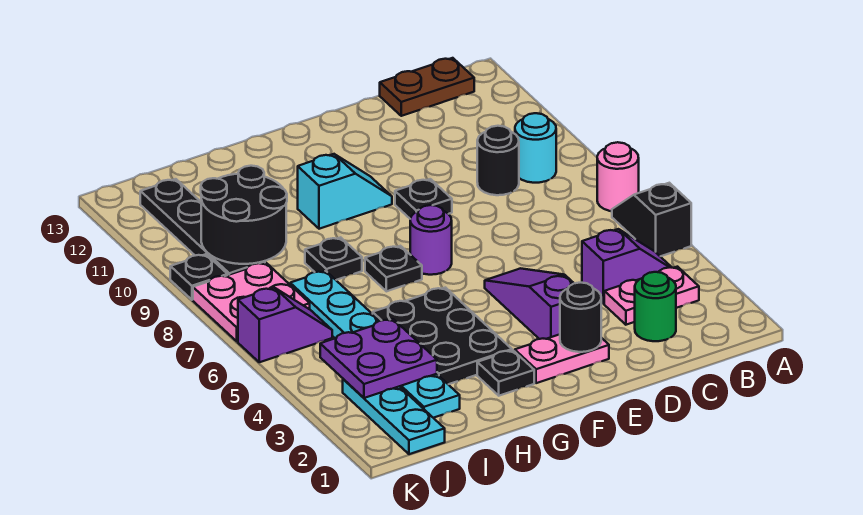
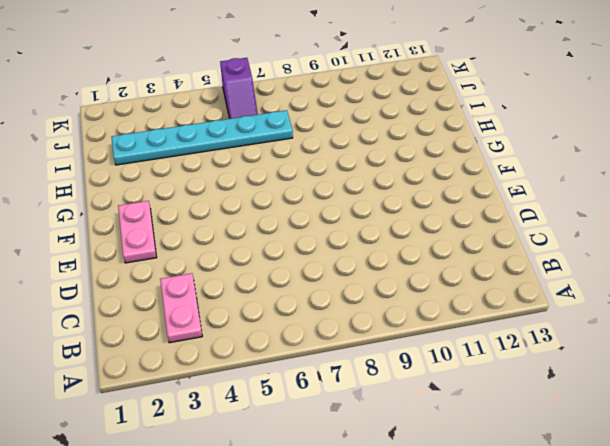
none -> black 1x2 slope [612,183,691,256]
none -> pink 1x1 round brick [597,142,639,211]
none -> purple 1x2 slope [582,229,672,304]

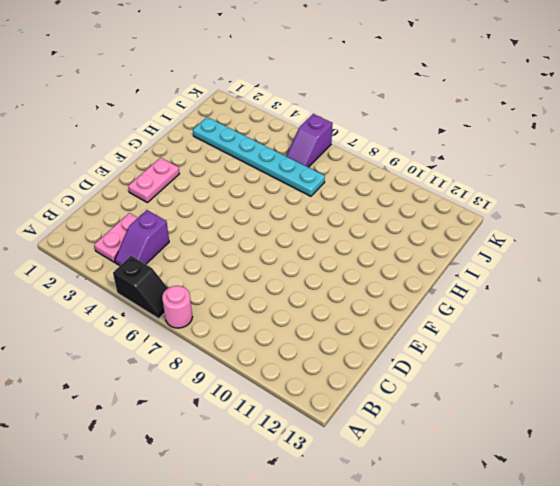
none -> cyan 1x1 round brick [515,113,556,183]
none -> brown 1x2 plate [380,58,474,116]
none -> green 1x1 round brick [635,272,676,341]

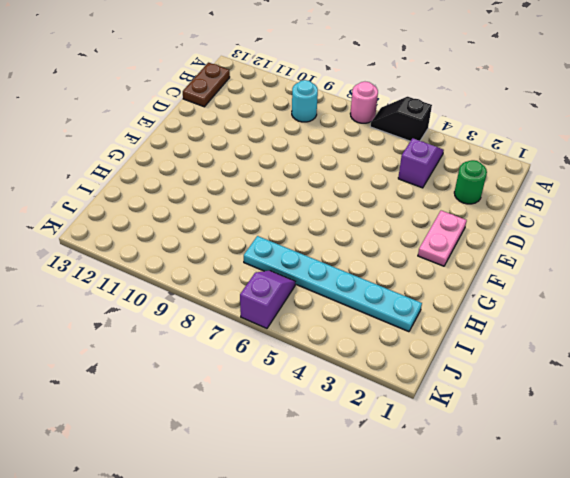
none -> pink 1x2 plate [604,267,699,325]
none -> black 1x1 round brick [477,126,519,195]
none -> purple 1x3 slope [485,268,574,339]

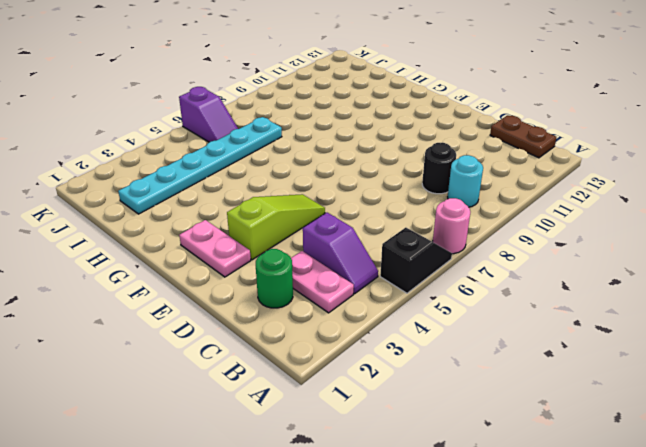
lime 1x3 slope [227,194,325,260] -> purple 1x3 slope [485,268,574,339]
none -> black 1x1 plate [395,179,452,218]
none -> purple 1x1 round brick [410,205,452,275]
none -> cyan 1x2 slope [298,154,392,229]

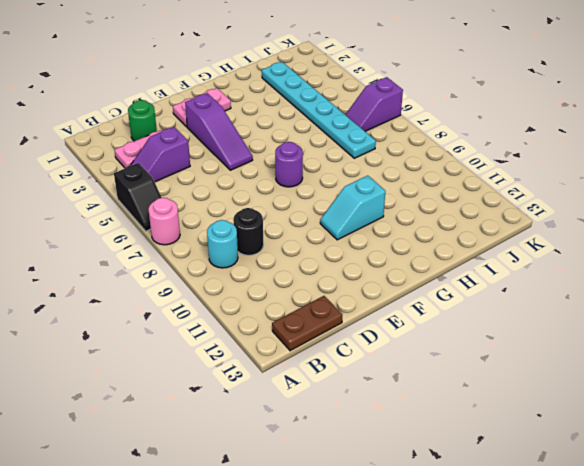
none -> black 1x1 plate [395,179,452,218]
none -> black 1x1 plate [477,350,534,396]
none -> black 2x3 plate [373,288,512,384]

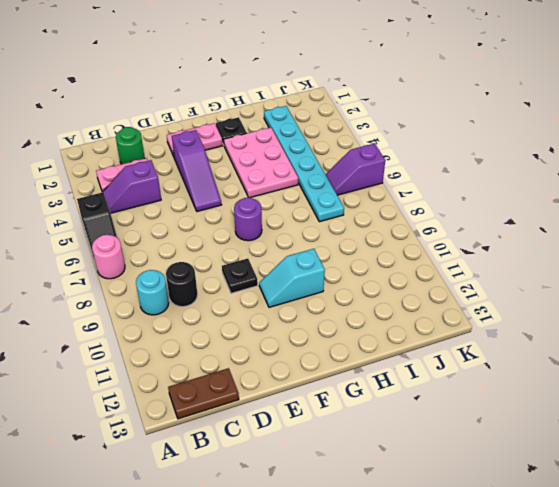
pink 2x3 plate [224,128,298,198] -> black 2x3 plate [373,288,512,384]
none -> black 1x1 plate [365,246,422,291]
none -> black 1x1 plate [305,237,362,280]
none -> cyan 1x3 plate [343,379,445,454]

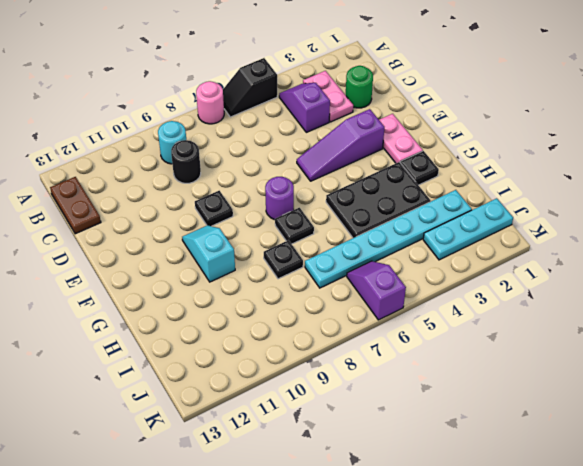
none -> pink 2x2 plate [193,263,310,341]
none -> black 1x4 plate [140,179,265,275]
none -> black 1x1 plate [170,254,227,300]

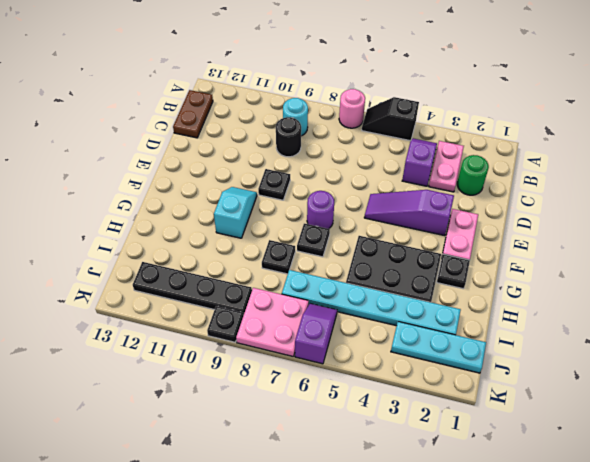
none -> black 1x1 round brick [560,282,601,352]
none -> purple 2x2 plate [320,319,437,398]
none -> black 2x2 round brick [201,166,287,264]

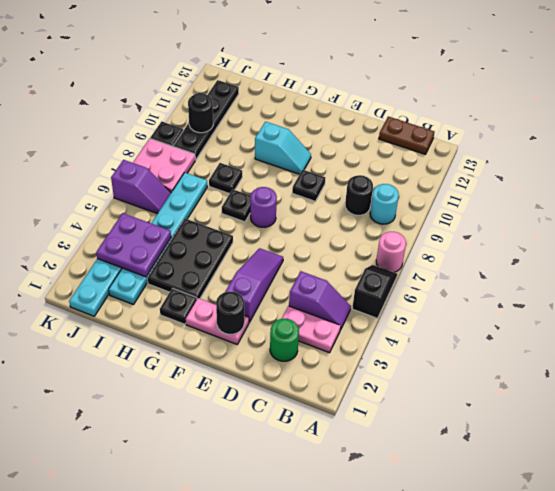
black 1x1 round brick [188,93,213,133] -> black 2x2 round brick [201,166,287,264]

